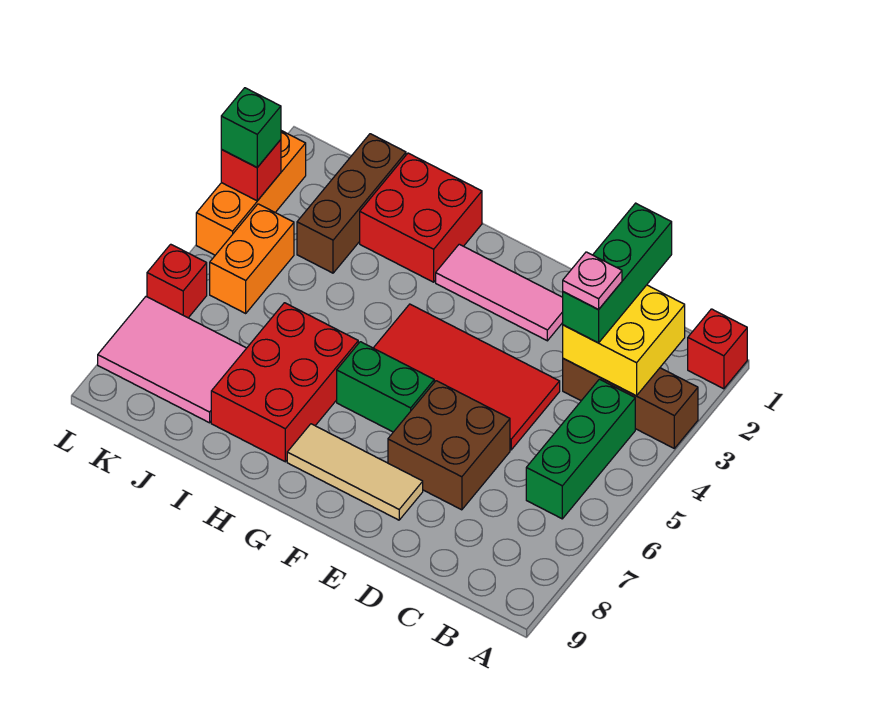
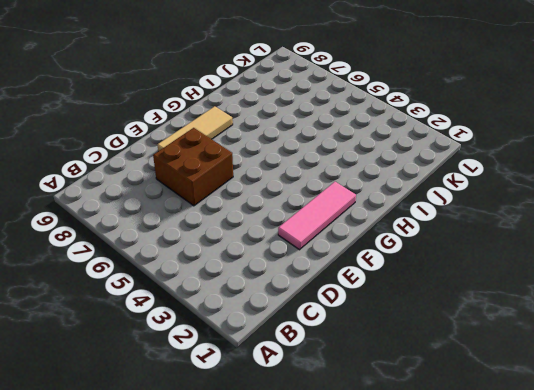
none -> red 1x1 brick [688,309,747,389]
none -> brown 1x3 brick [563,359,698,448]
none -> green 1x3 brick [526,379,635,519]

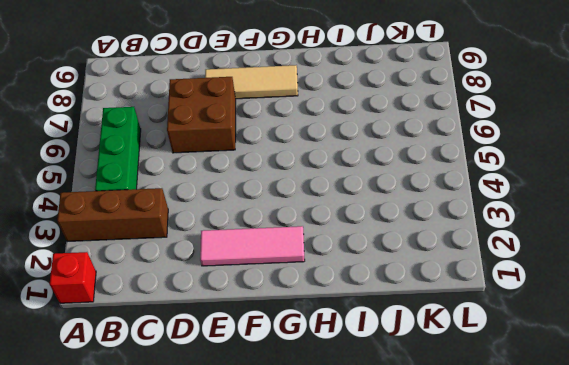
none -> red 2x4 tile [374,304,560,450]
none -> green 1x2 brick [337,342,434,432]
none -> red 2x2 brick [360,153,482,282]

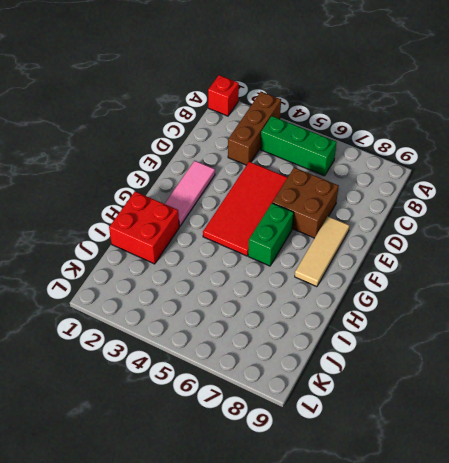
none -> red 2x3 brick [211,303,358,462]
none -> brown 1x3 brick [297,134,406,273]
none -> pink 2x3 tile [98,297,246,423]

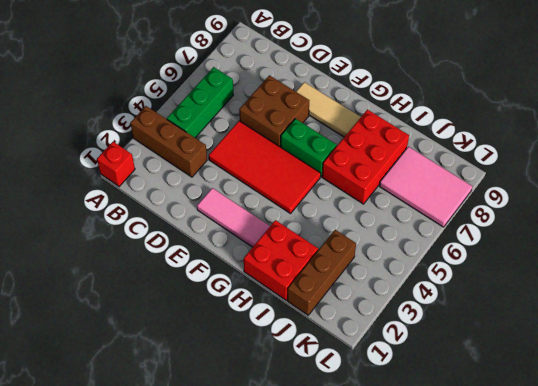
none -> orange 1x2 brick [210,204,294,313]
none -> orange 1x3 brick [196,131,306,255]
none -> red 1x1 brick [147,244,207,318]

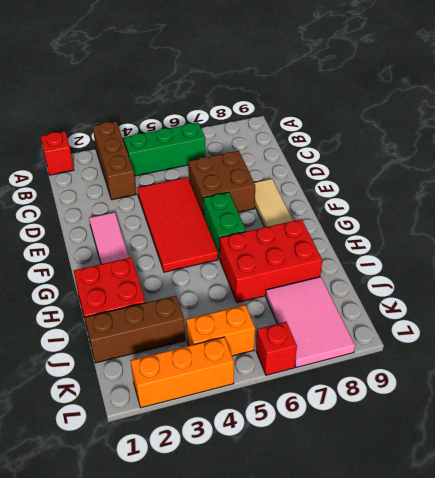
none -> yellow 2x2 brick [563,285,685,396]
none -> red 1x1 brick [221,140,281,201]
none -> green 1x3 brick [563,203,672,343]

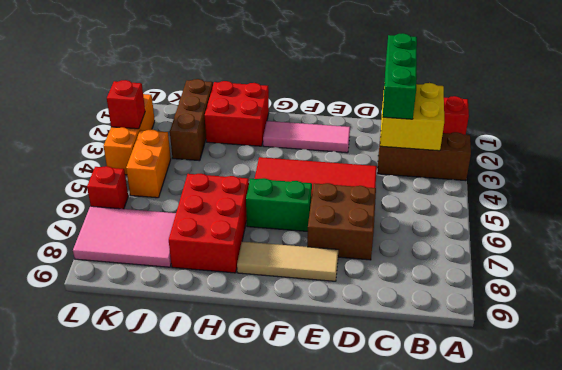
none -> green 1x3 brick [526,379,635,519]
none -> green 1x1 brick [221,88,281,167]
none -> pink 1x1 plate [563,252,622,310]

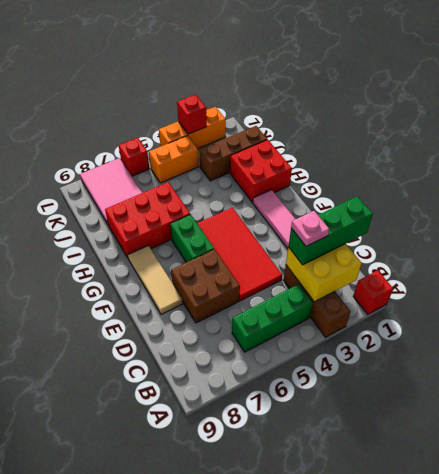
none -> green 1x1 brick [221,88,281,167]

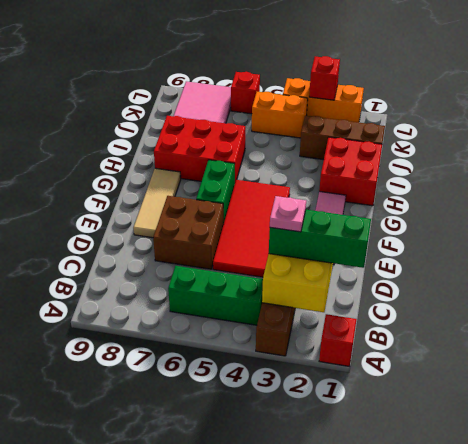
none -> green 1x1 brick [221,88,281,167]

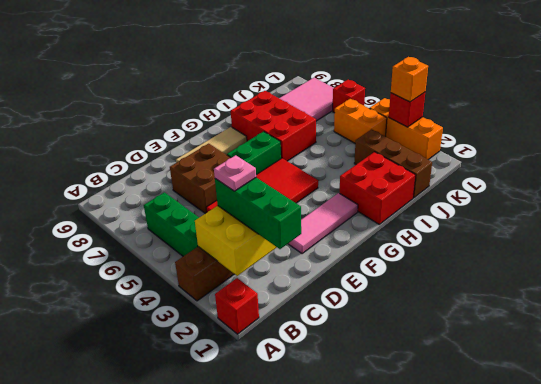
orange 1x1 brick [391,57,428,102] -> green 1x1 brick [221,88,281,167]

